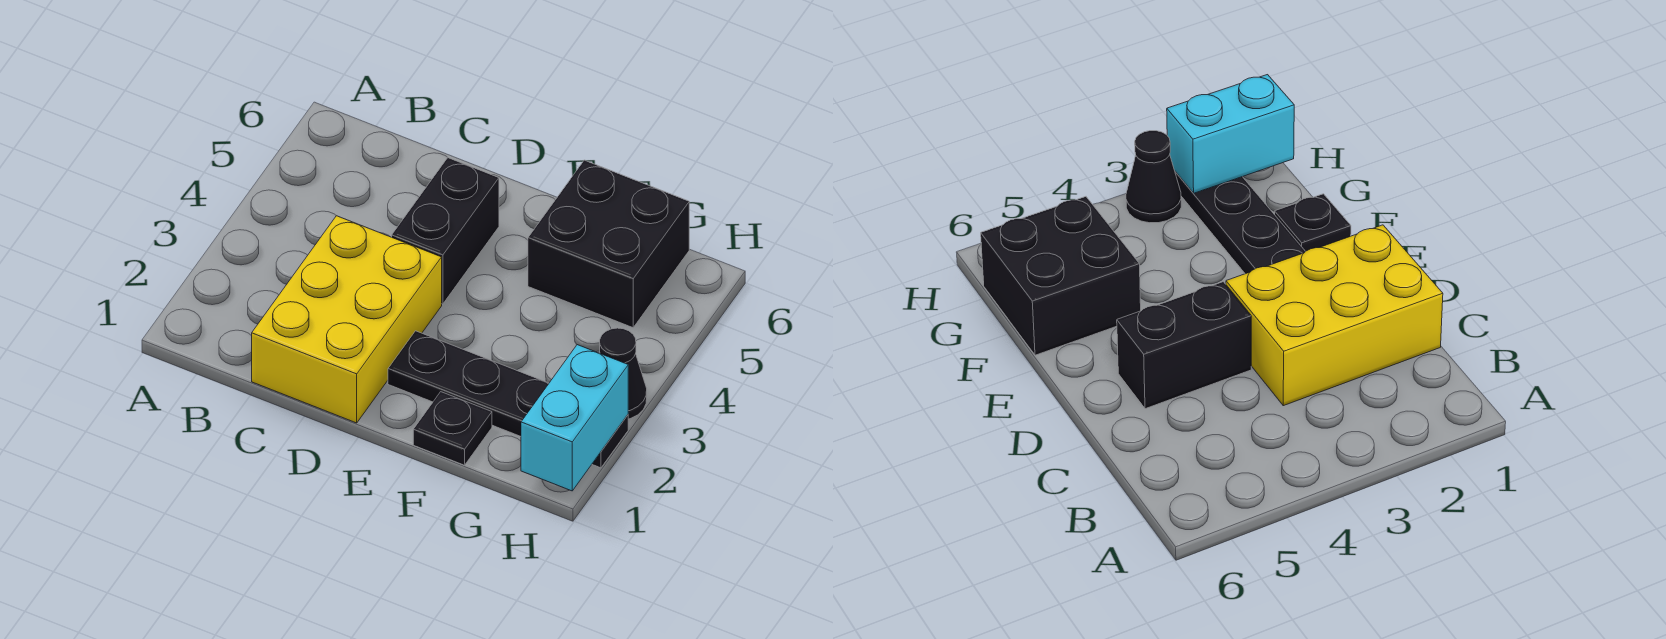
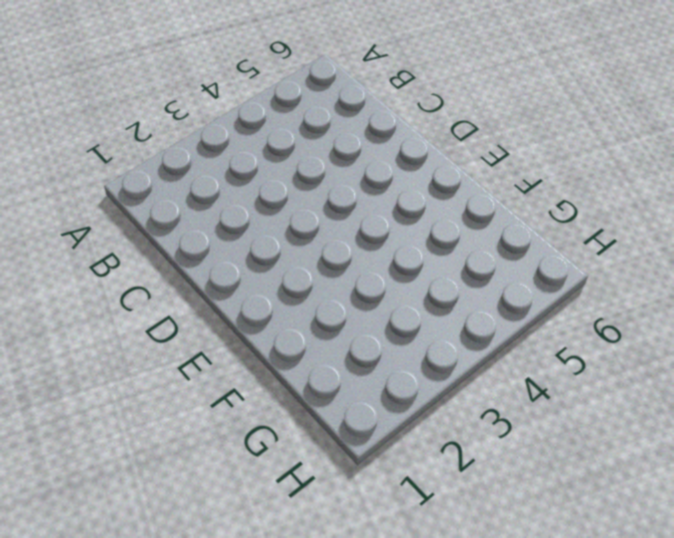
none -> yellow 2x3 brick [252,216,442,423]
none -> black 1x2 brick [392,158,499,304]

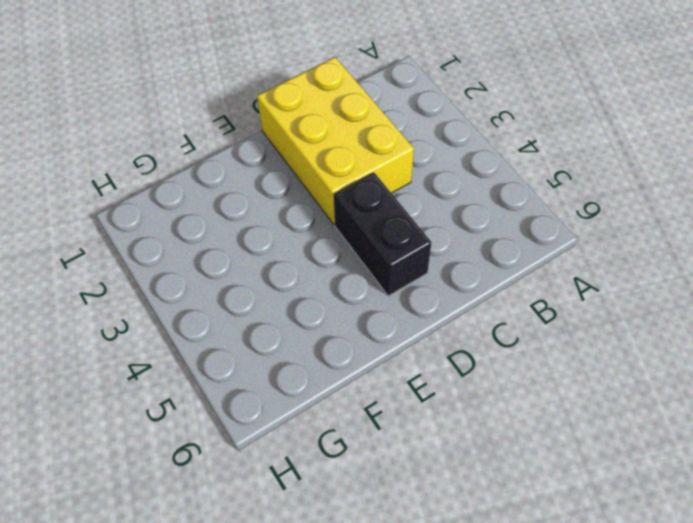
none -> black 1x4 plate [388,331,628,468]
none -> black 1x1 plate [413,392,492,465]

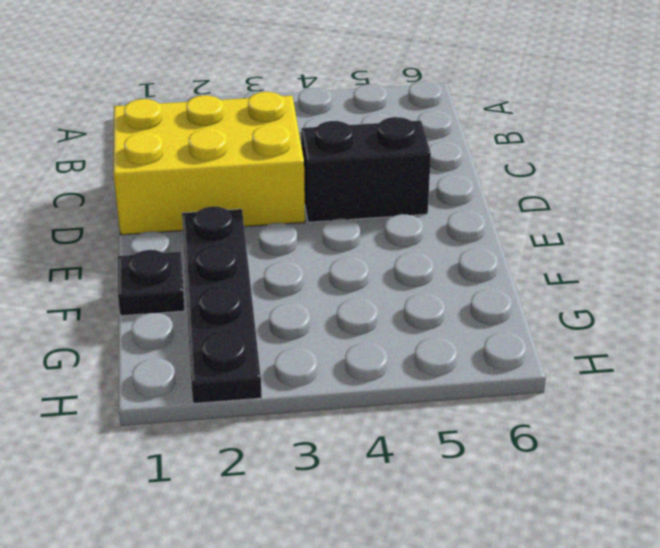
none -> black 2x2 brick [528,160,689,328]
none -> black 1x1 cone [600,328,647,419]

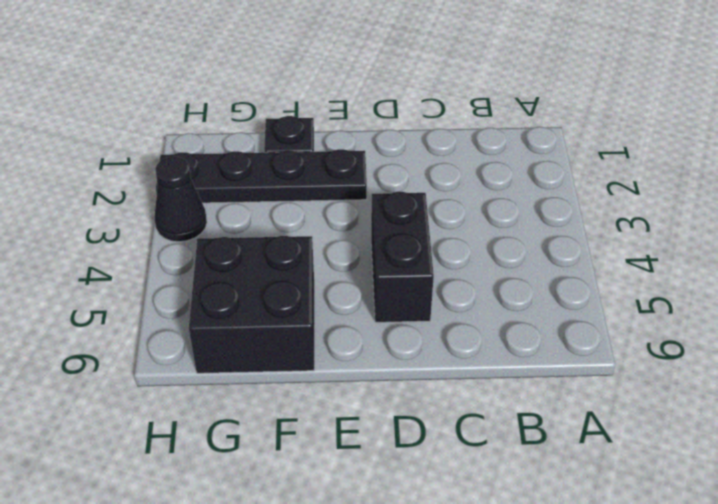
none -> yellow 2x3 brick [252,216,442,423]
none -> cyan 1x2 brick [521,345,628,491]

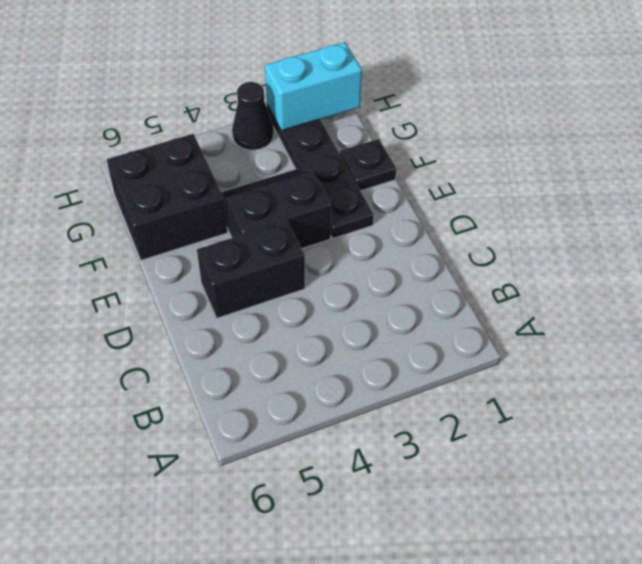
black 2x2 slope [221,169,331,249] -> none
none -> yellow 2x3 brick [252,216,442,423]

